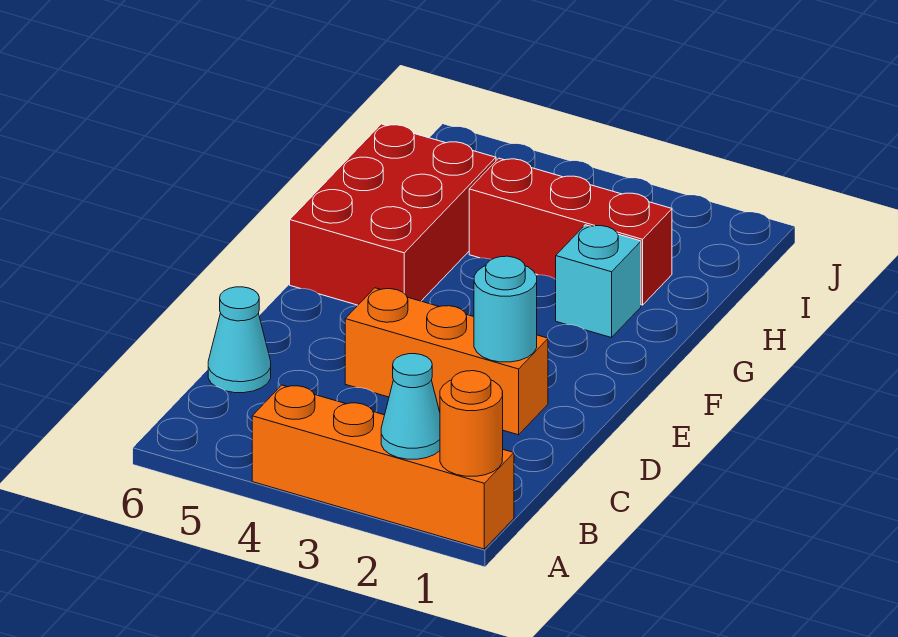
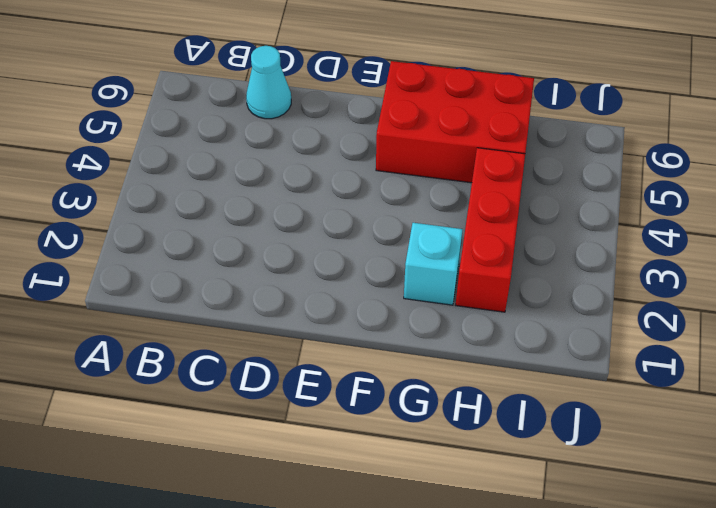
none -> orange 1x4 brick [252,385,514,549]
none -> orange 1x3 brick [345,288,548,435]

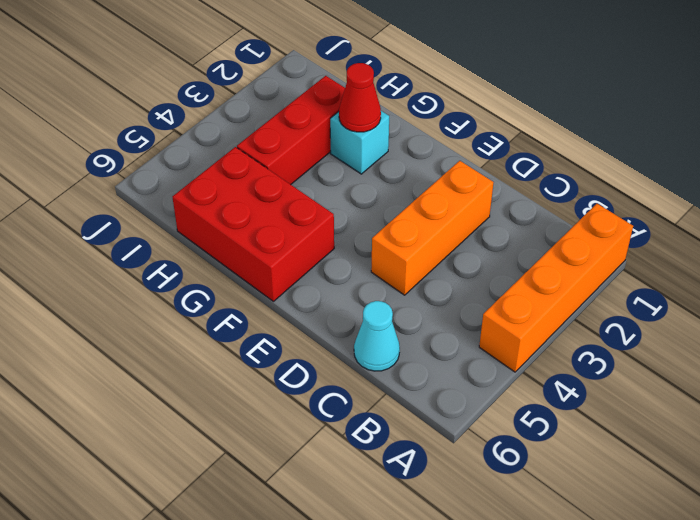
red 1x1 cone [339,63,381,132] -> none
none -> orange 1x1 round brick [440,371,503,476]
none -> cyan 1x1 cone [381,354,440,459]

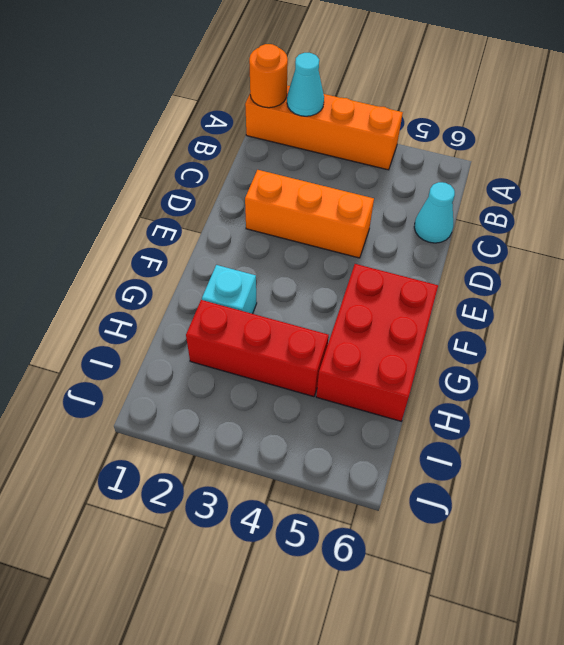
none -> cyan 1x1 round brick [474,256,537,362]

